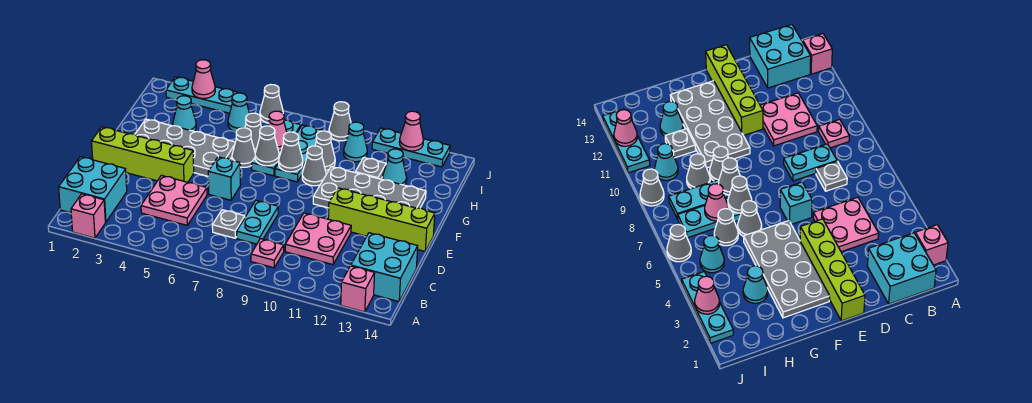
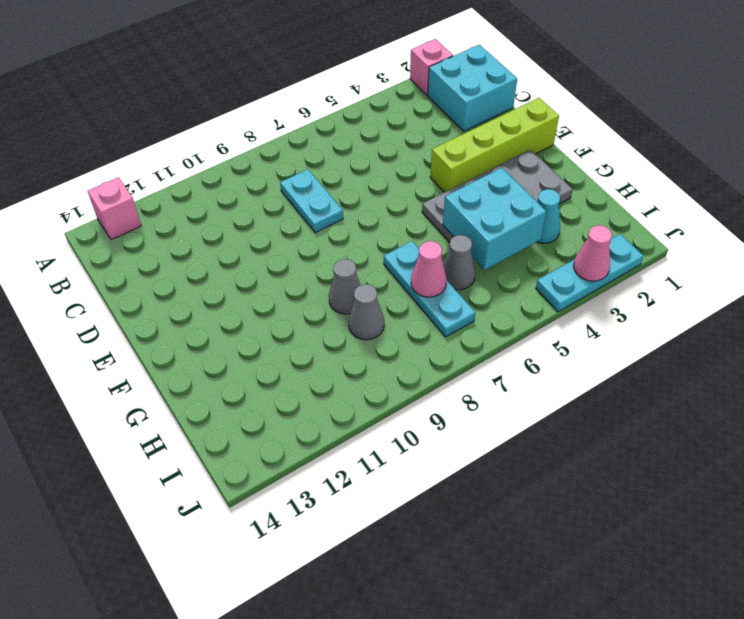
cyan 2x2 brick [443,168,546,270] -> cyan 2x2 brick moved to [351,233,418,302]
none -> pink 1x1 plate [251,239,284,268]
none -> pink 2x2 plate [141,175,207,225]
none -> grey 1x1 plate [212,210,245,238]
none -> pink 2x2 plate [285,213,351,265]

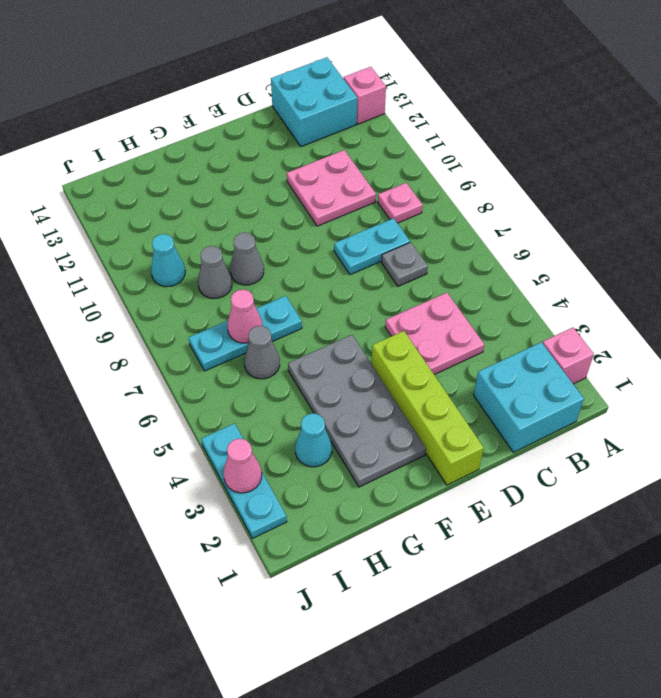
none -> cyan 1x1 brick [208,157,240,200]
none -> lime 1x4 brick [328,188,435,251]
none -> grey 2x4 plate [313,167,426,208]
none -> grey 1x1 cone [232,128,255,167]

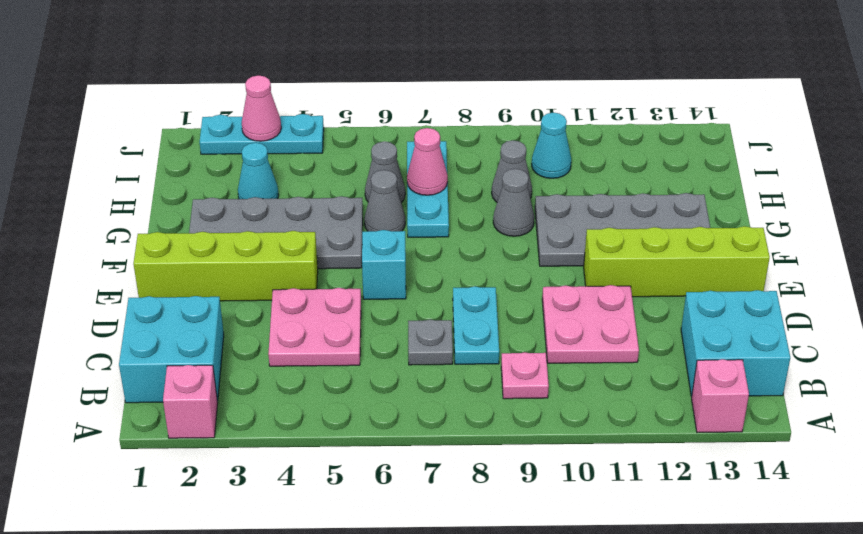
none -> cyan 1x3 plate [275,125,324,182]
none -> grey 1x1 plate [355,158,386,179]
none -> cyan 1x1 cone [382,149,407,185]
none -> cyan 1x1 cone [228,93,250,132]

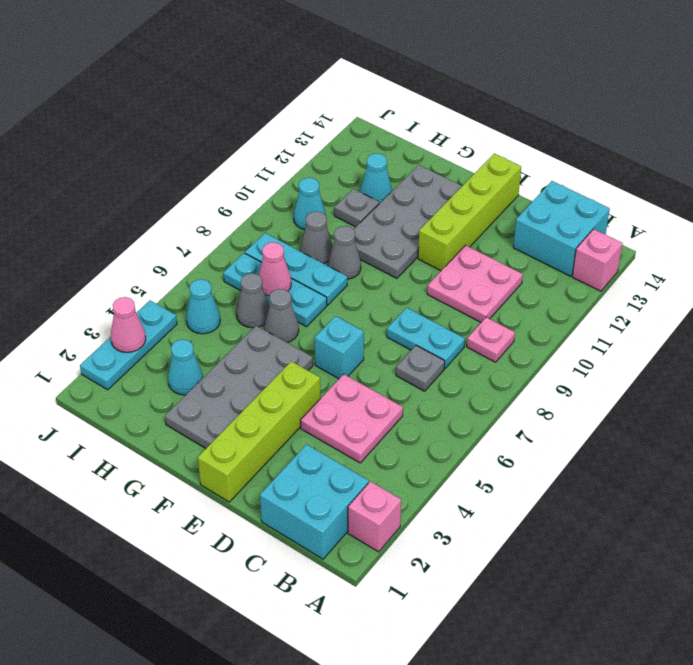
none -> grey 1x1 cone [260,85,283,123]
none -> grey 1x1 cone [329,102,351,141]
none -> cyan 1x3 plate [372,128,450,167]
none -> grey 1x1 cone [255,126,279,166]

